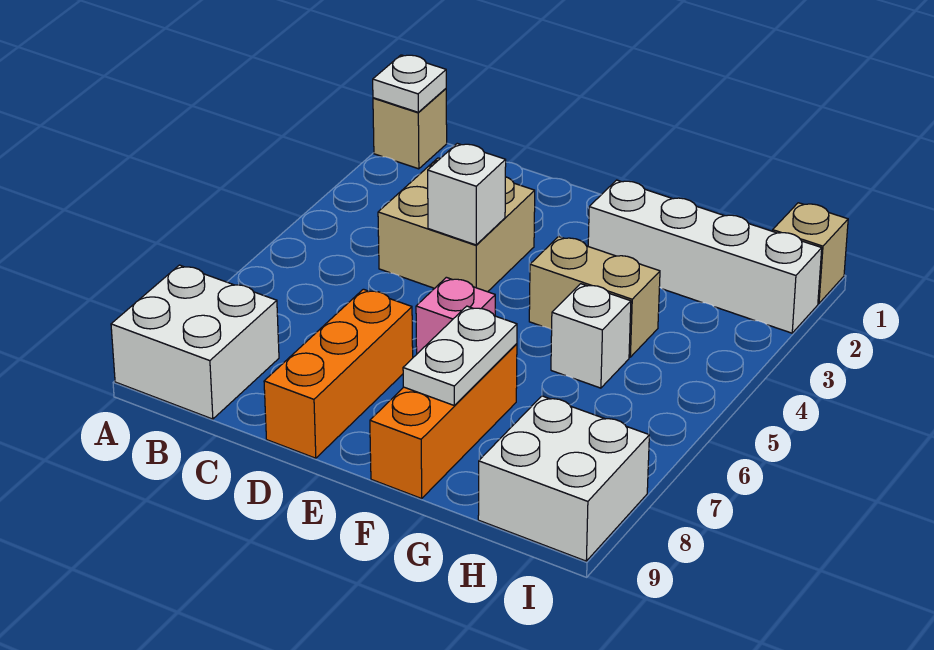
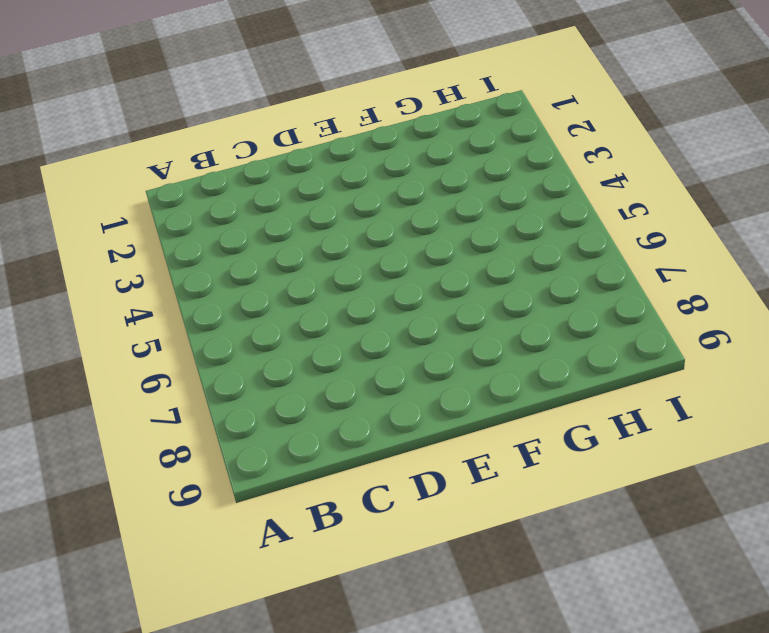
none -> tan 1x1 brick [373,89,447,169]
none -> white 2x2 brick [111,265,279,419]
none -> tan 2x2 brick [378,158,535,292]

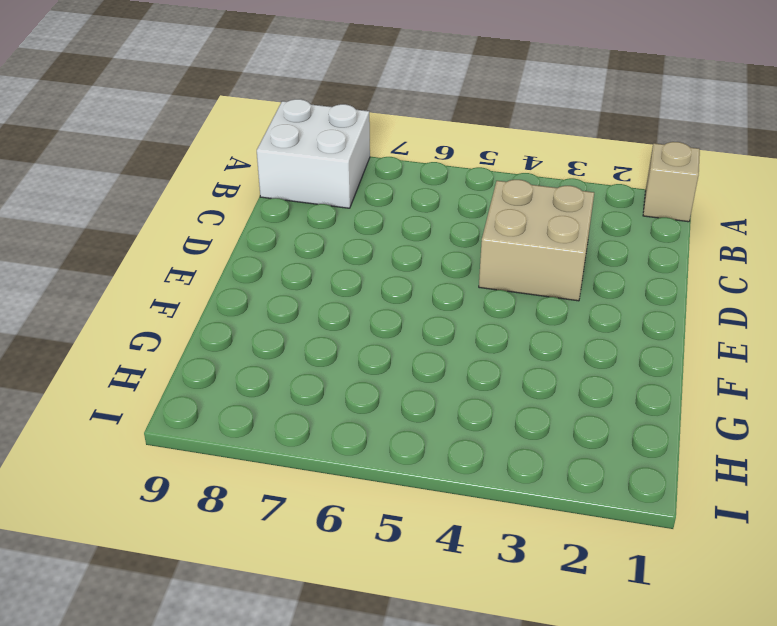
none -> orange 1x3 brick [264,289,413,458]
none -> pink 1x1 brick [416,277,495,354]
none -> white 1x4 brick [588,180,822,333]

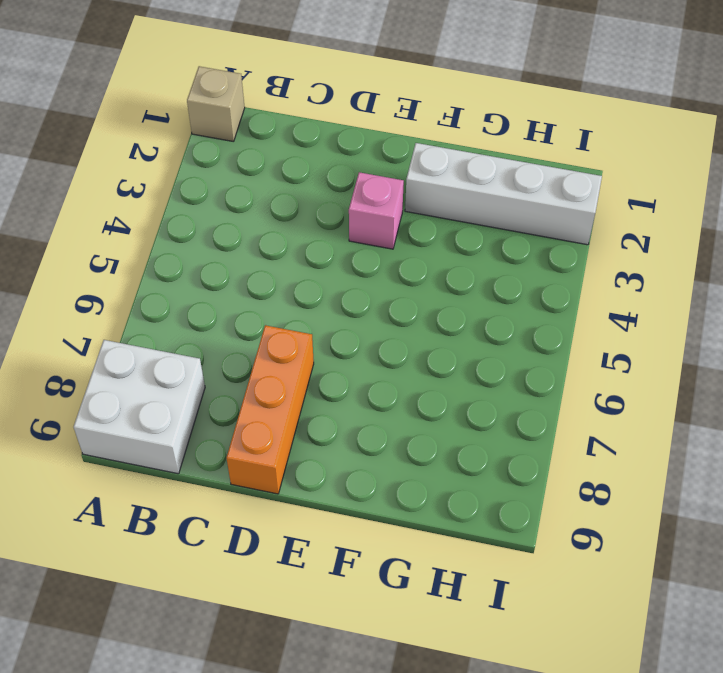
pink 1x1 brick [349,172,404,249] -> pink 1x1 brick moved to [416,277,495,354]
none -> tan 2x2 brick [378,158,535,292]
none -> tan 1x2 brick [529,237,660,357]
none -> orange 1x3 brick [370,344,517,498]

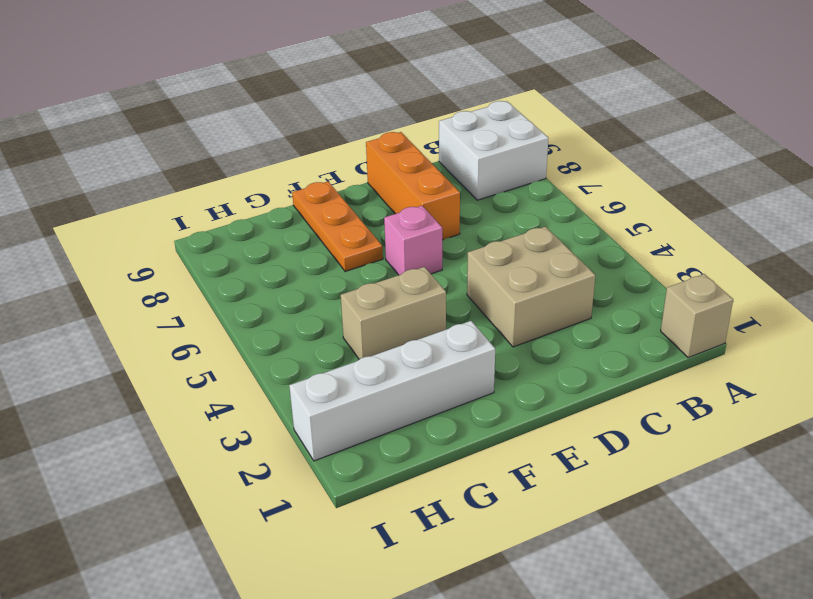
orange 1x3 plate [292,182,383,272] -> orange 1x3 brick [370,344,517,498]
none -> white 1x1 brick [551,284,631,388]
none -> white 2x2 brick [478,396,649,561]
none -> tan 1x1 brick [773,203,848,303]

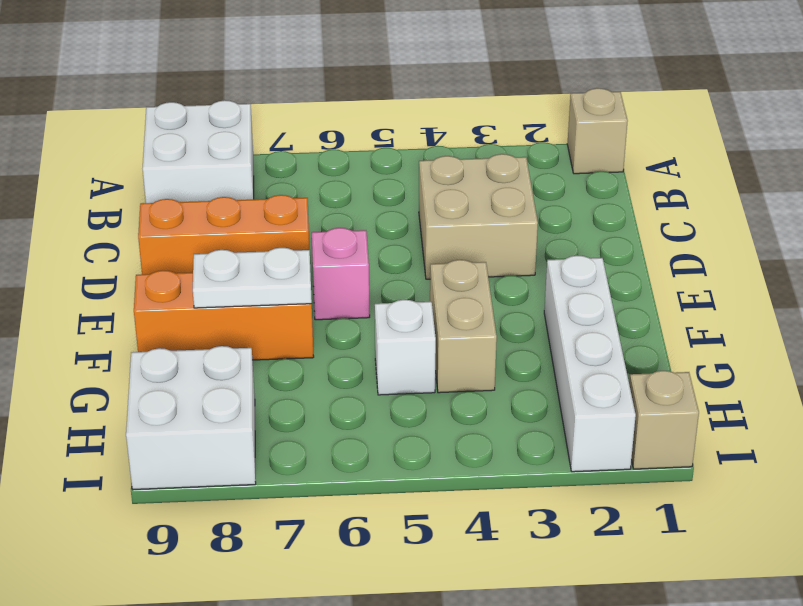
none -> white 1x1 plate [373,55,446,112]
none -> white 1x1 brick [428,143,506,245]

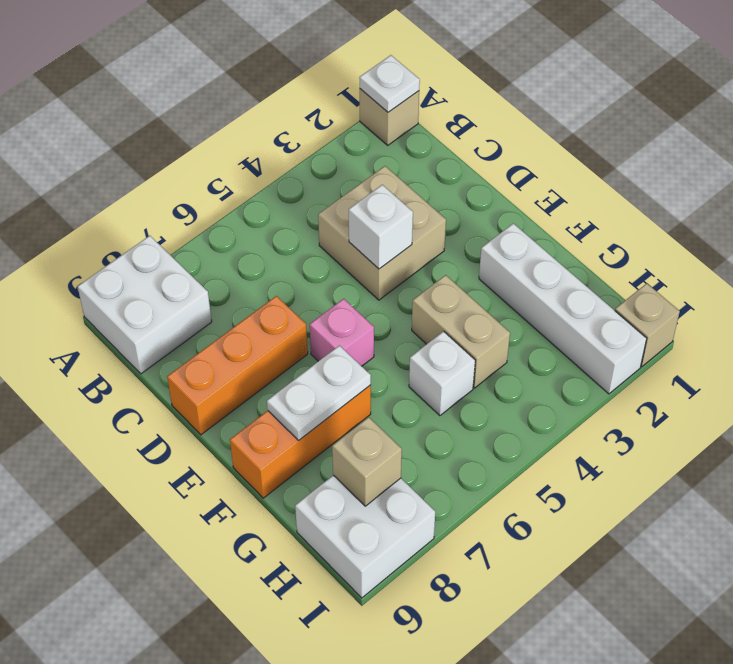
tan 1x1 brick [332,417,402,506] -> none

